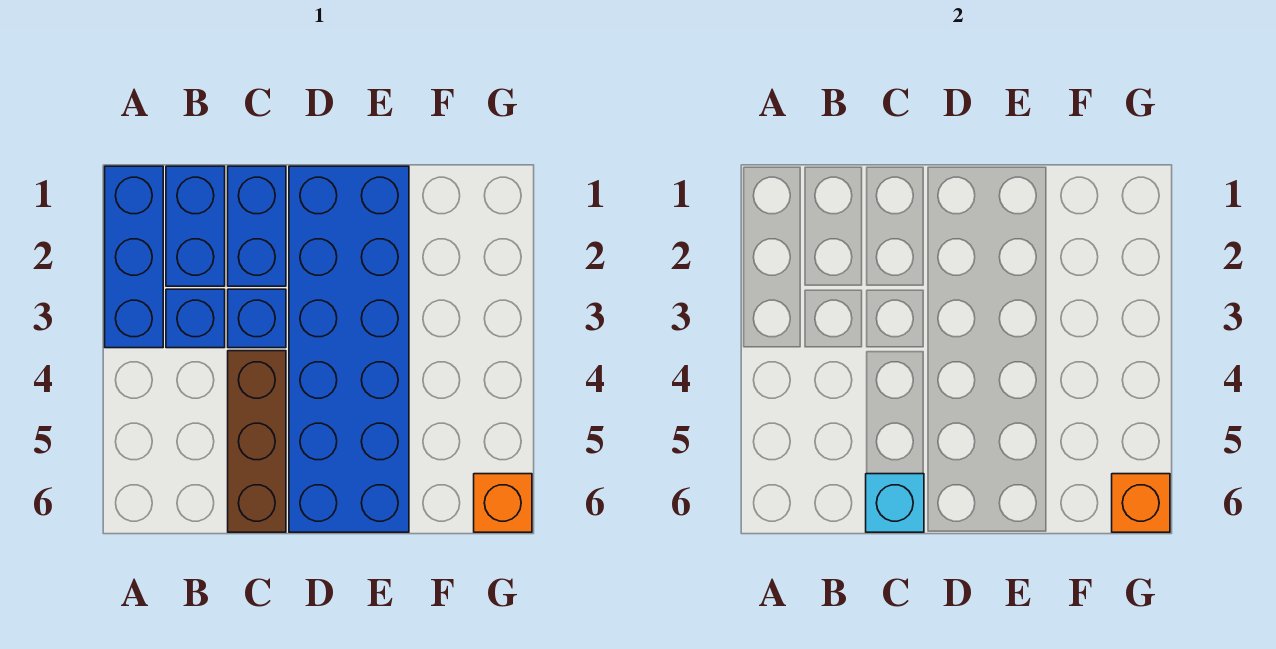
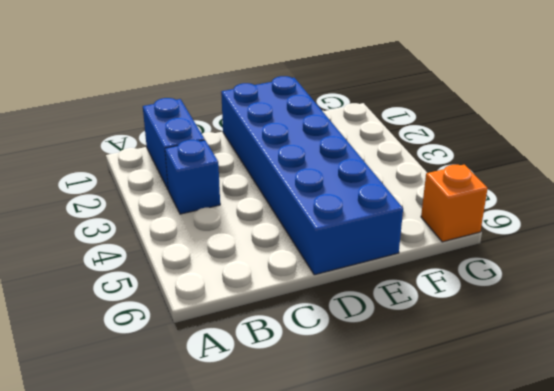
none -> blue 1x3 brick [105,166,163,348]
none -> blue 1x2 brick [228,166,286,286]

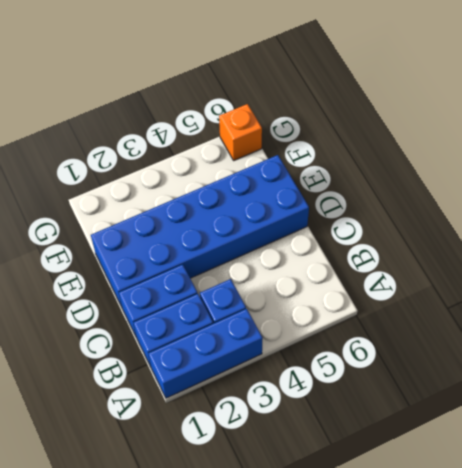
none -> blue 1x1 brick [228,289,286,348]
none -> brown 1x3 brick [228,351,286,532]

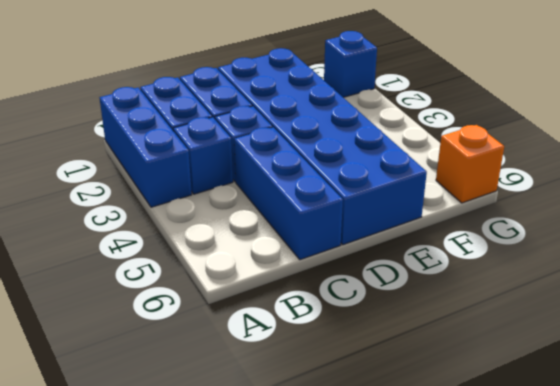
blue 1x3 brick [234,127,343,260] -> brown 1x3 brick [228,351,286,532]
blue 1x1 brick [324,31,377,97] -> none
none -> cyan 1x1 brick [866,474,924,532]
none -> orange 1x1 brick [1112,474,1170,532]

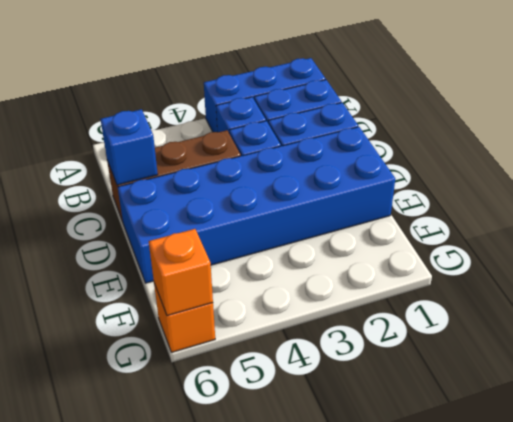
blue 1x1 brick [101,109,158,185] -> cyan 1x1 brick [866,474,924,532]

